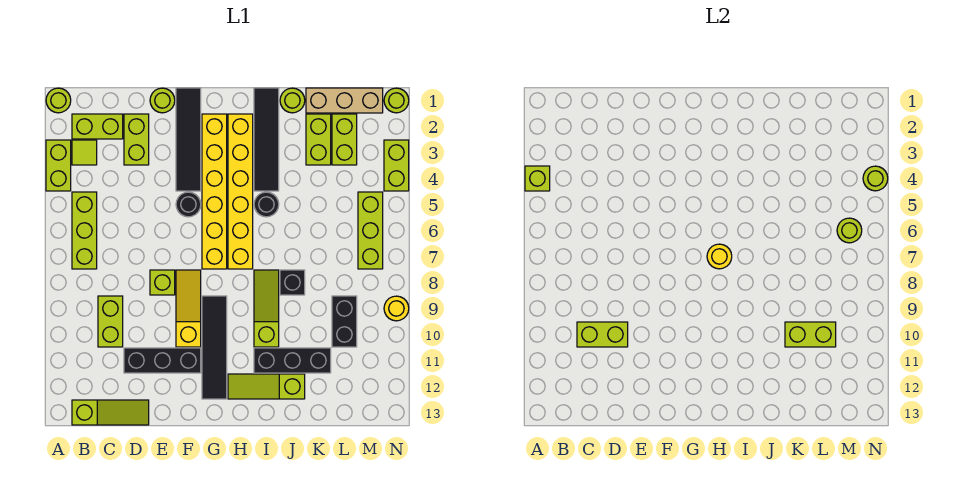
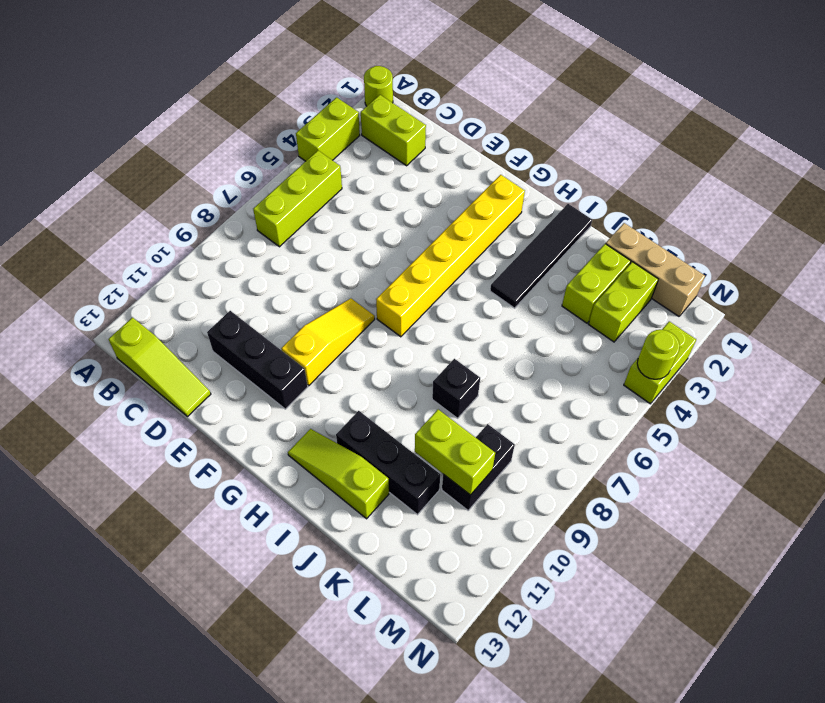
none -> lime 1x1 tile [72,140,97,165]
none -> lime 1x2 brick [98,296,123,347]
none -> lime 1x2 brick [124,114,149,165]
none -> lime 1x1 round brick [150,88,175,113]

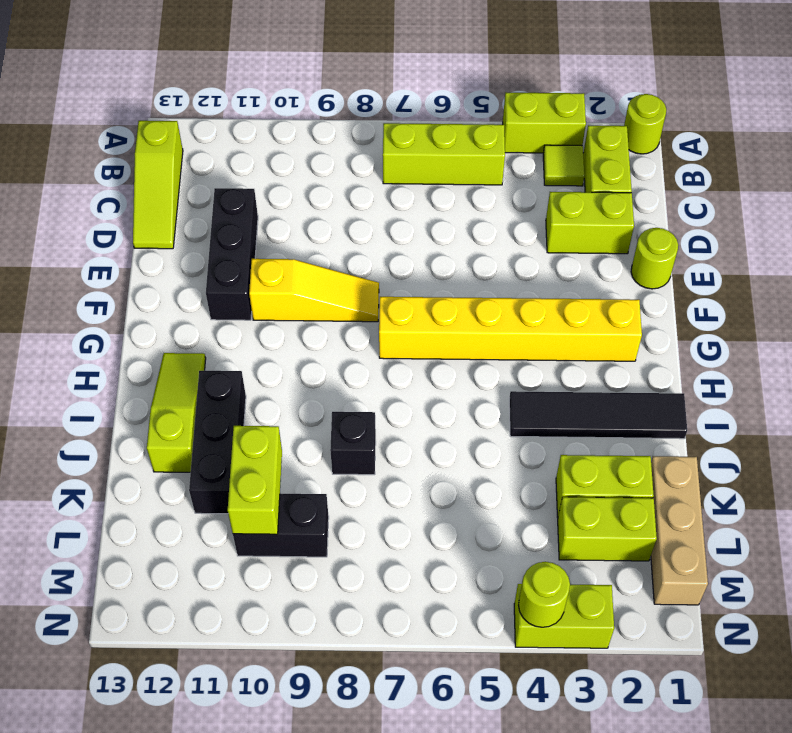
none -> lime 1x2 brick [98,296,123,347]
none -> lime 1x1 brick [150,270,175,295]
none -> black 1x4 tile [176,88,201,191]
none -> black 1x1 round brick [176,192,201,217]

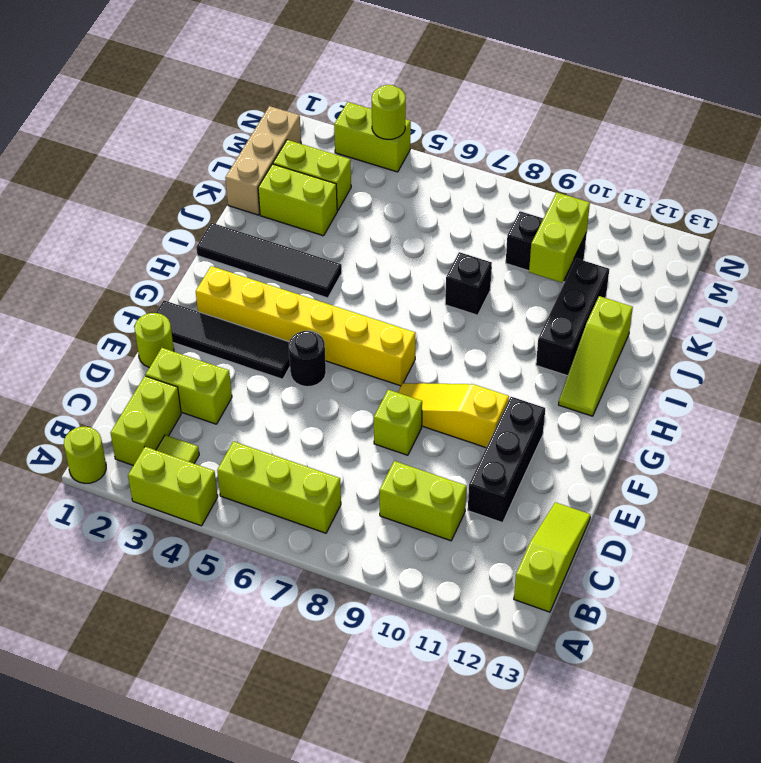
none -> black 1x4 tile [202,296,227,399]
none -> yellow 1x6 brick [228,114,253,269]
none -> black 1x1 round brick [254,192,279,217]
none -> lime 1x3 slope [254,270,279,347]

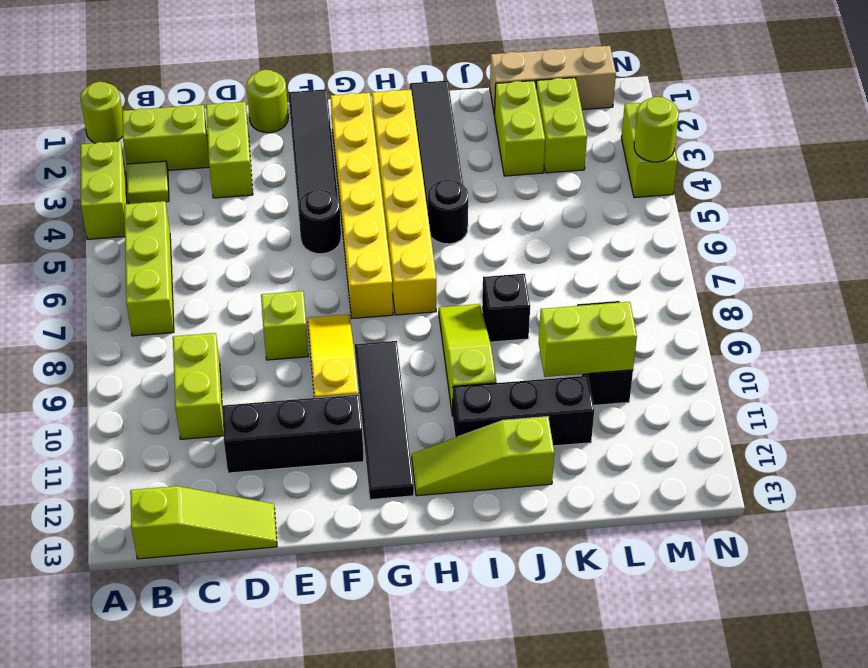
none -> lime 1x1 round brick [280,88,305,113]
none -> lime 1x3 brick [358,192,383,269]
none -> lime 1x1 round brick [384,88,409,113]
none -> yellow 1x1 round brick [384,296,409,321]

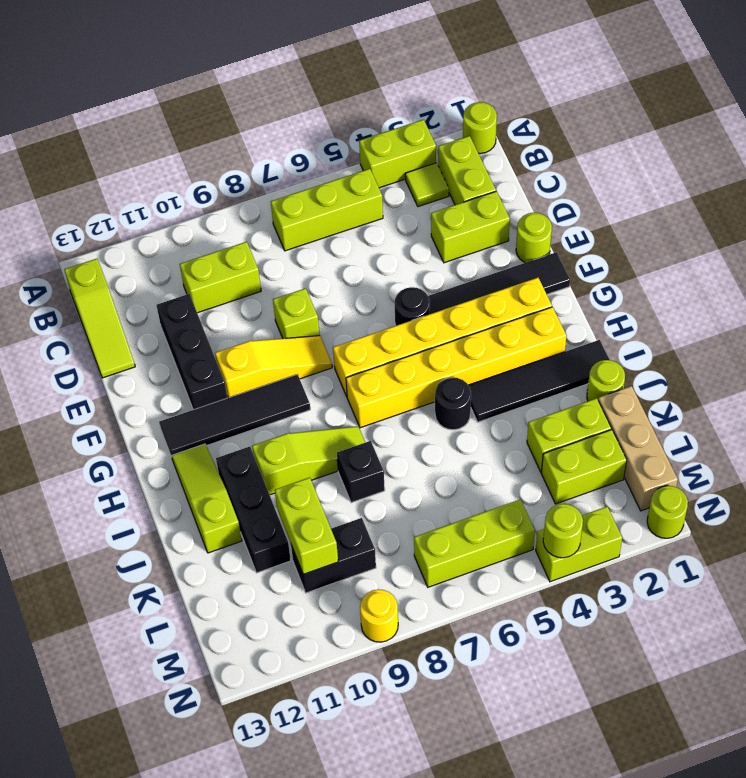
none -> lime 1x1 brick [525,166,550,191]
none -> lime 1x2 brick [577,322,628,347]
none -> yellow 1x1 round brick [707,244,732,269]
none -> lime 1x1 round brick [837,218,862,243]

